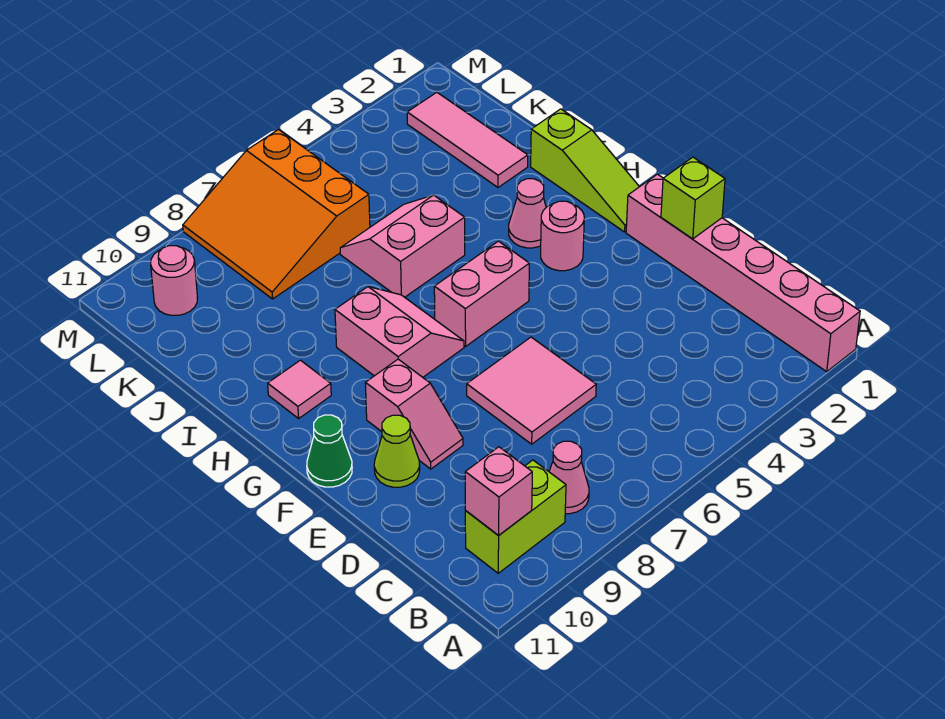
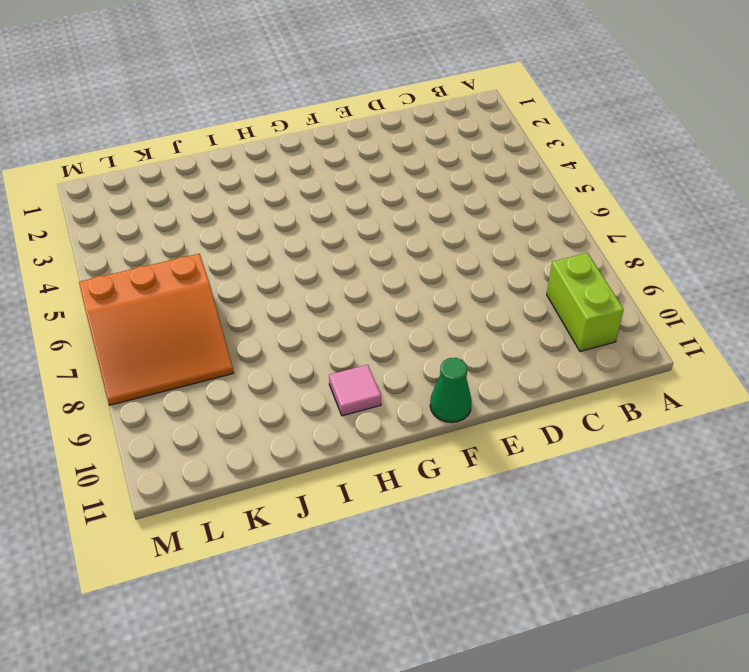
none -> pink 1x6 brick [626,174,860,372]
none -> pink 1x1 cone [549,441,589,514]
none -> pink 2x2 tile [467,337,596,444]

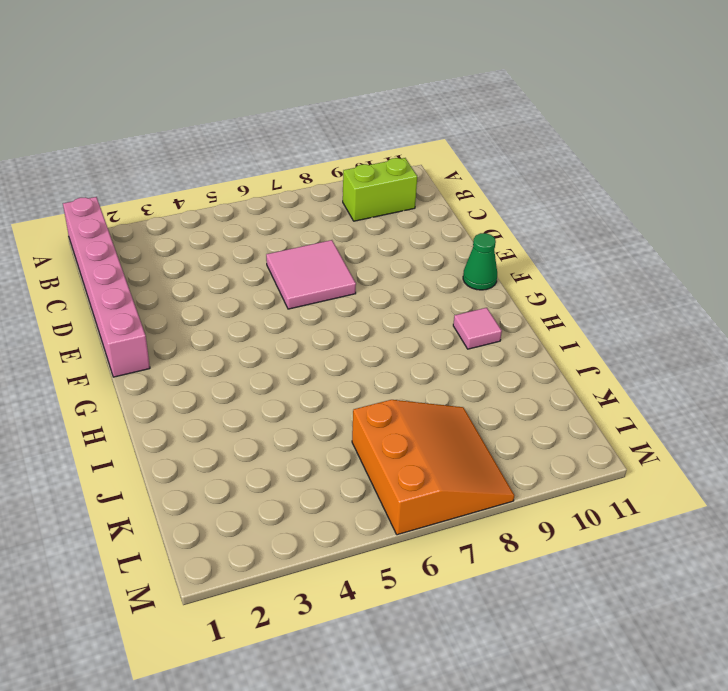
none -> pink 1x1 cone [549,441,589,514]
none -> pink 1x2 slope [365,359,463,469]
none -> lime 1x1 cone [374,415,420,487]

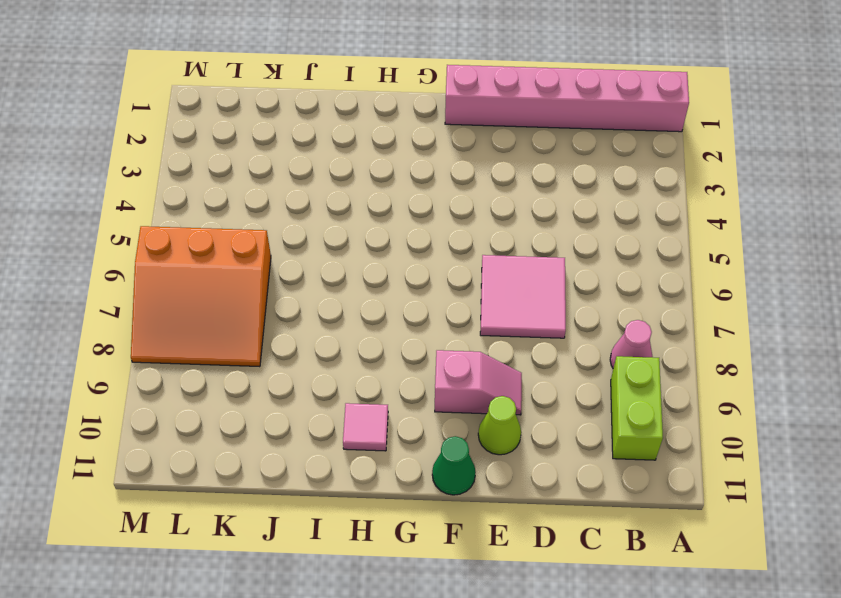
none -> lime 1x3 slope [531,109,639,232]
none -> pink 1x1 round brick [541,201,584,271]
none -> pink 1x2 brick [434,241,529,347]

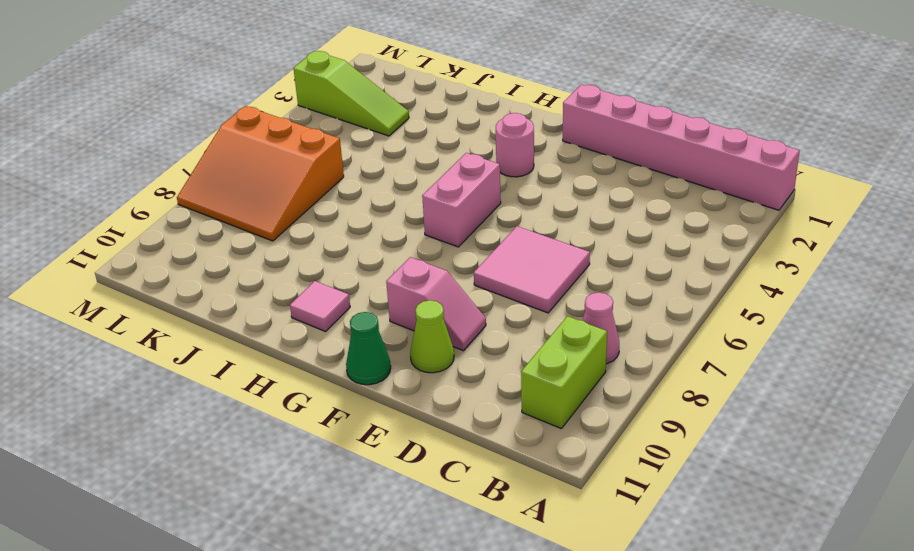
lime 1x3 slope [294,51,409,136] -> lime 1x3 slope moved to [531,109,639,232]
none -> pink 2x2 slope [335,287,464,377]
none -> pink 1x1 cone [509,179,546,248]
none -> pink 2x2 slope [340,195,465,297]

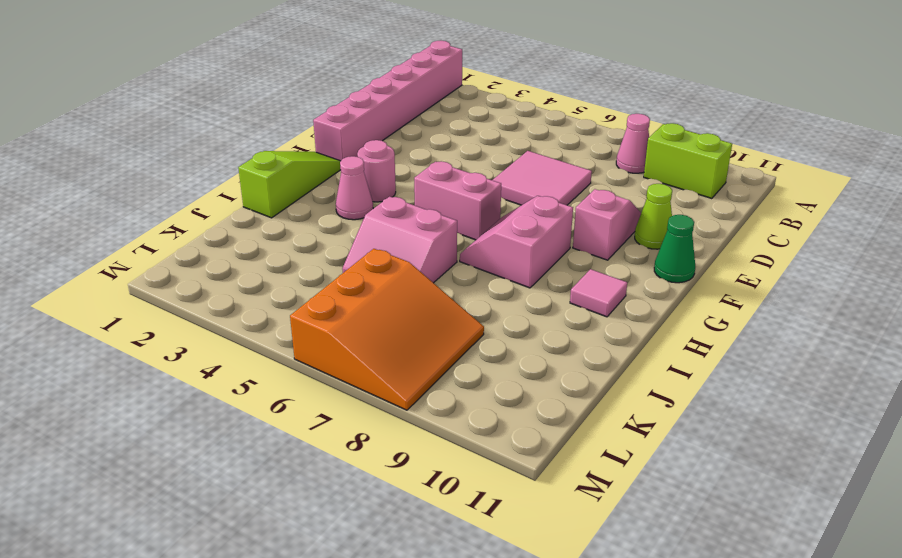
none -> pink 1x3 tile [407,92,528,187]
none -> pink 1x1 round brick [151,246,198,315]
none -> pink 1x1 brick [465,447,532,535]

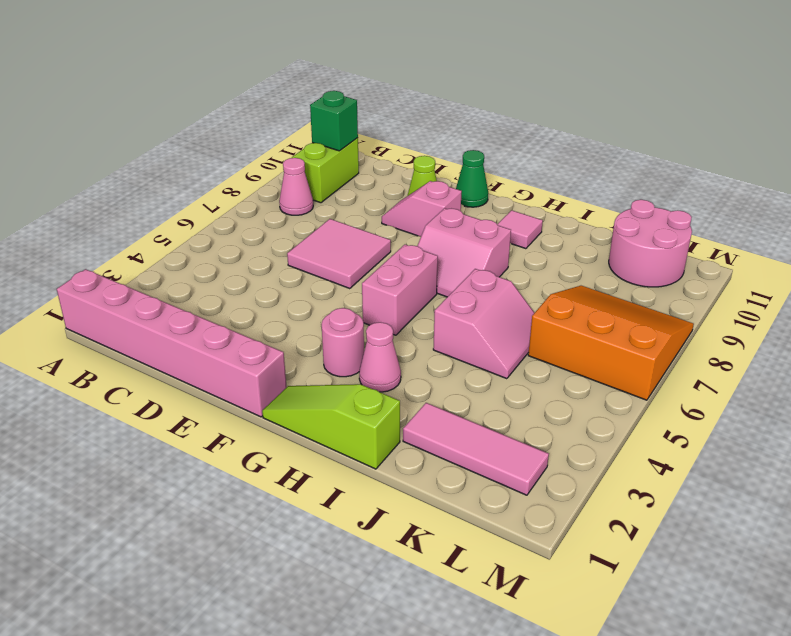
green 1x1 brick [310,91,358,151] -> pink 1x1 brick [465,447,532,535]
pink 2x2 round brick [609,200,692,287] -> pink 1x1 round brick [151,246,198,315]
none -> lime 1x1 brick [661,157,725,239]

